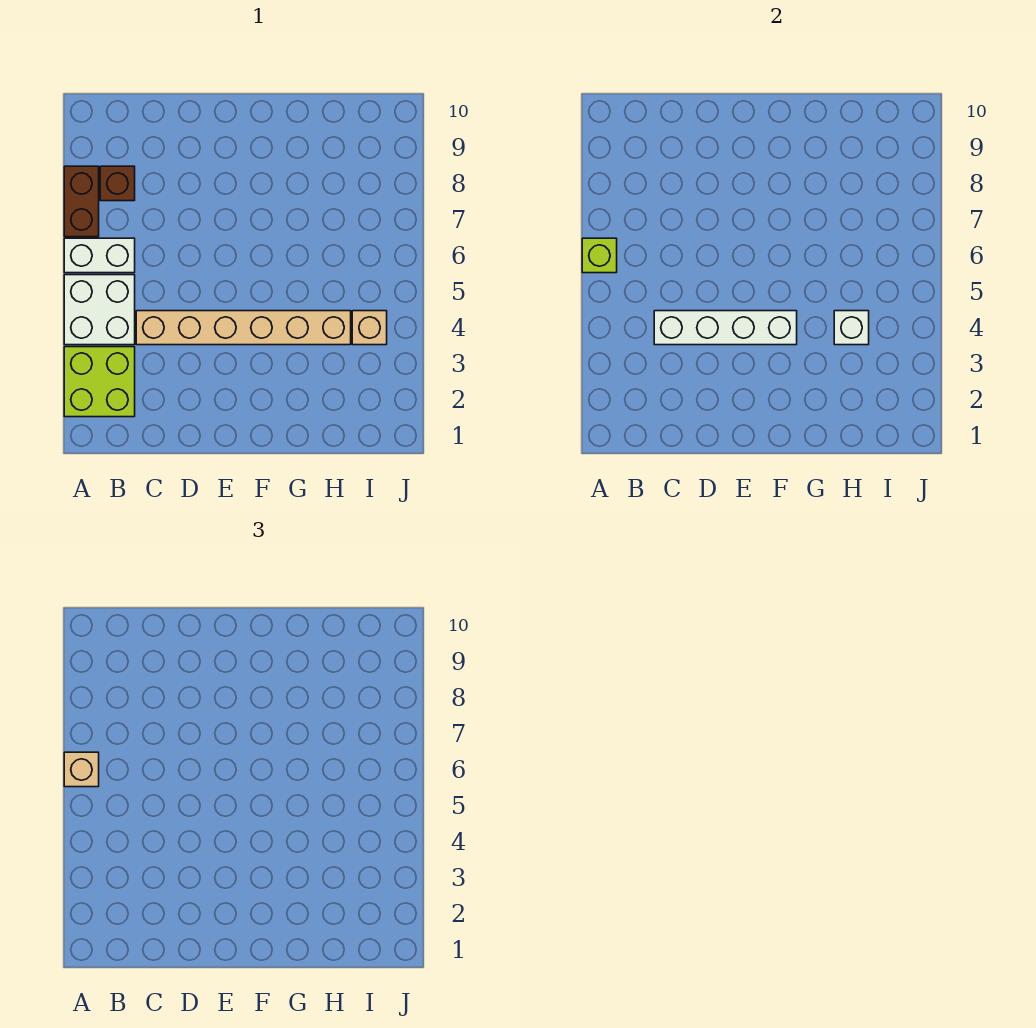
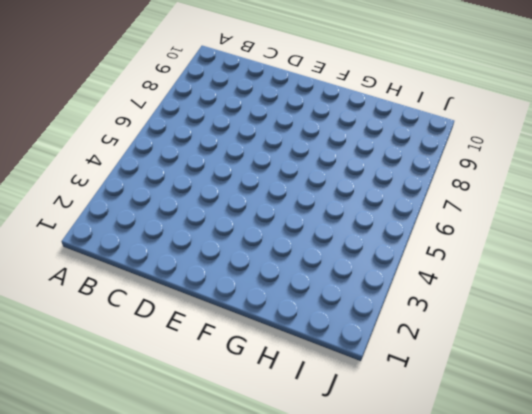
none -> lime 2x2 brick [64,347,135,417]
none -> white 2x2 brick [64,275,135,345]

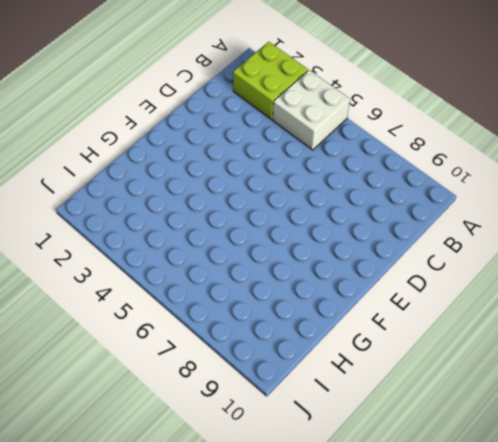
none -> white 1x2 brick [64,238,135,273]
none -> brown 1x2 brick [64,166,99,237]

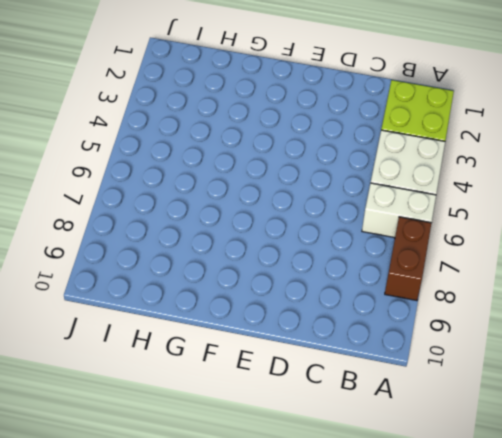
none -> brown 1x1 brick [100,166,135,201]
none -> tan 1x6 brick [136,311,351,345]

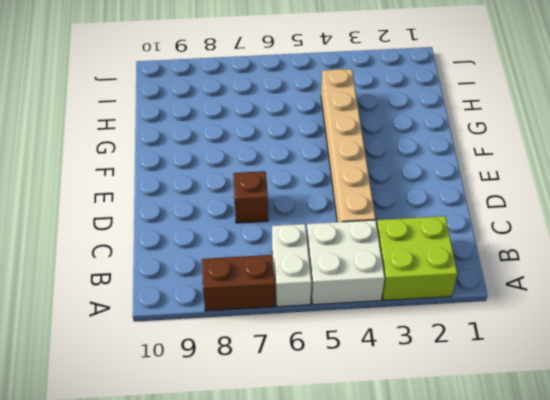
brown 1x1 brick [233,171,268,223] -> brown 1x1 brick moved to [100,166,135,201]
none -> tan 1x1 brick [352,311,387,345]
none -> lime 1x1 brick [582,238,617,273]

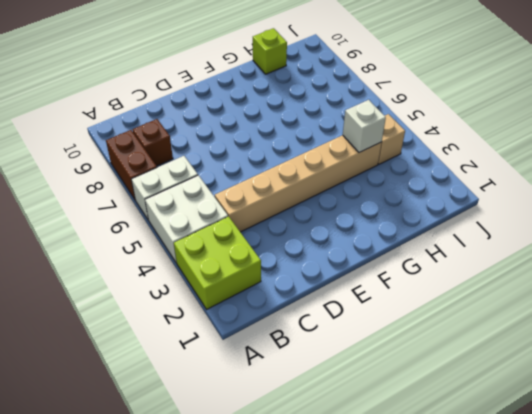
lime 1x1 brick [253,28,287,74] -> lime 1x1 brick moved to [582,238,617,273]
none -> white 1x4 brick [654,311,797,345]
none -> tan 1x1 brick [64,752,99,787]

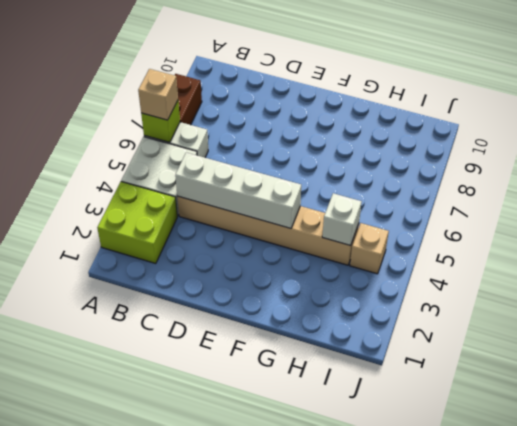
none -> brown 1x1 brick [100,166,135,201]

